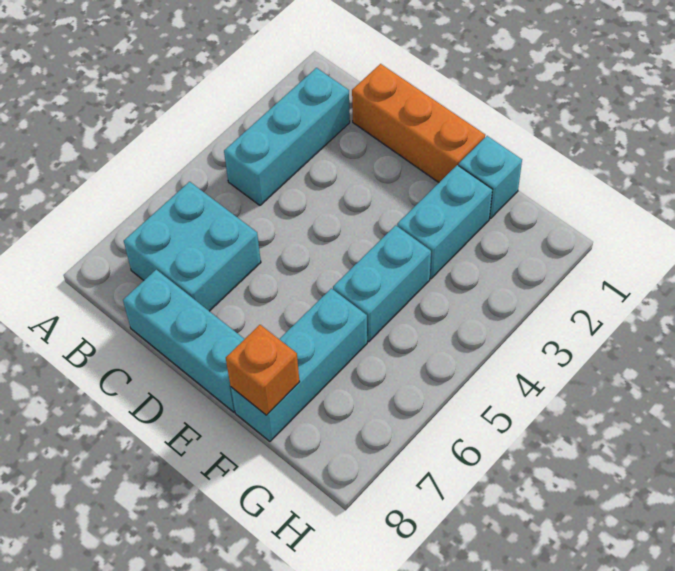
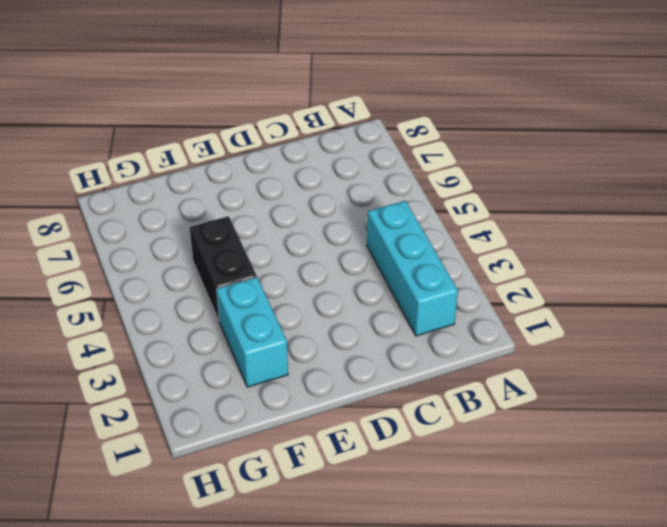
black 1x2 brick [190,216,257,320] -> cyan 1x2 brick [333,225,431,342]
none -> cyan 2x2 brick [124,182,261,311]
none -> orange 1x3 brick [352,64,485,182]

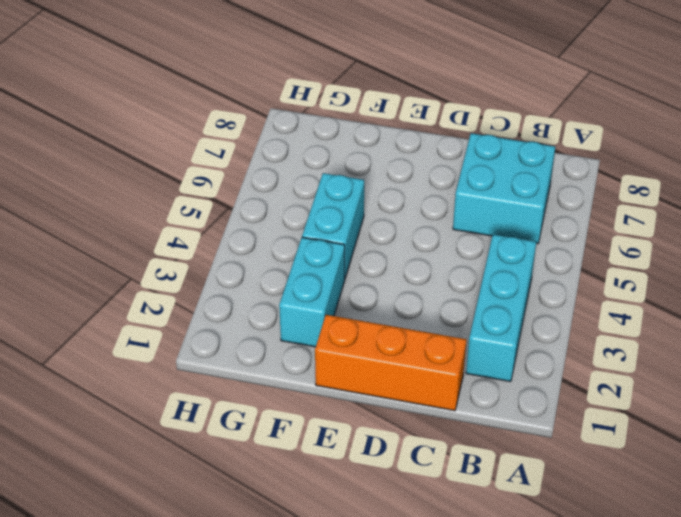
none -> cyan 1x3 brick [123,270,244,412]
none -> cyan 1x1 brick [459,136,522,219]

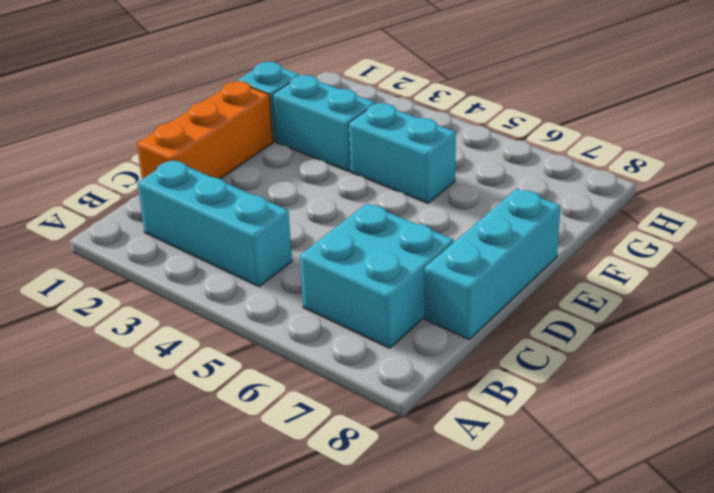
none -> cyan 1x3 brick [231,288,367,441]
none -> orange 1x1 brick [226,325,300,415]

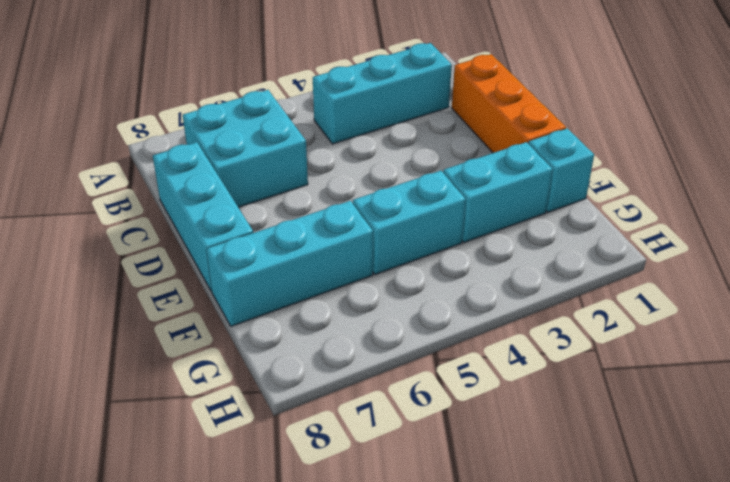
none -> orange 1x1 brick [226,325,300,415]

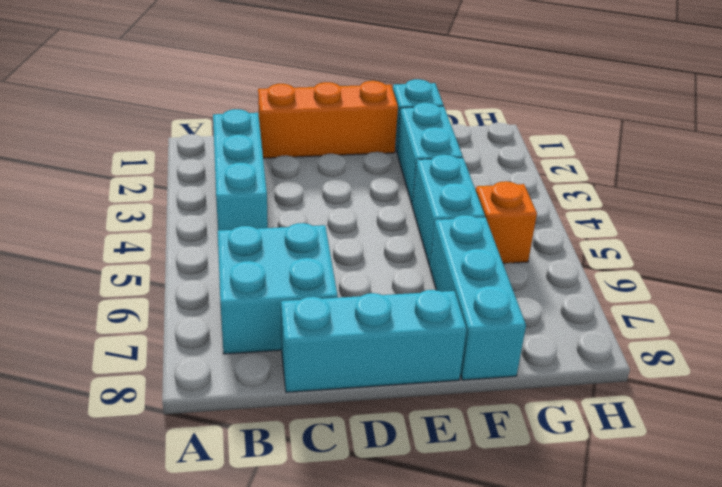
orange 1x1 brick [476,181,537,263] -> orange 1x1 brick moved to [226,325,300,415]

